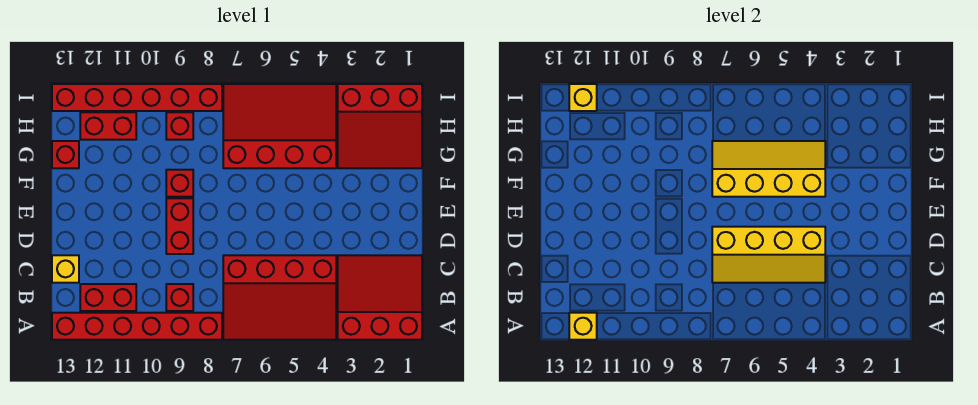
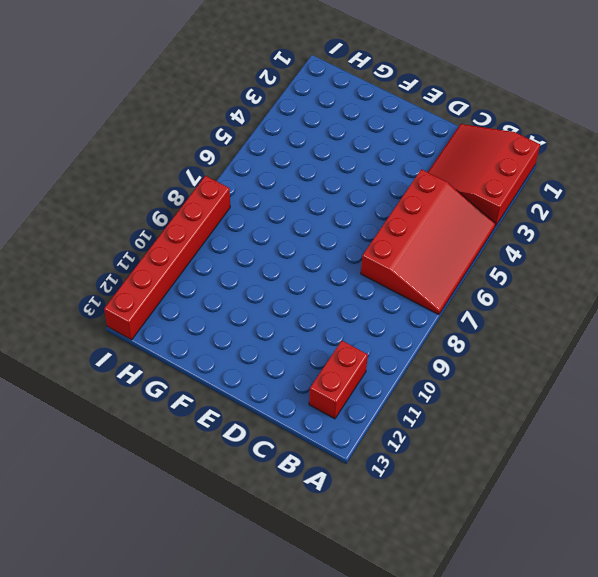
none -> red 1x6 brick [52,313,222,340]
none -> red 1x1 brick [166,284,193,311]
none -> yellow 1x1 brick [52,255,79,283]

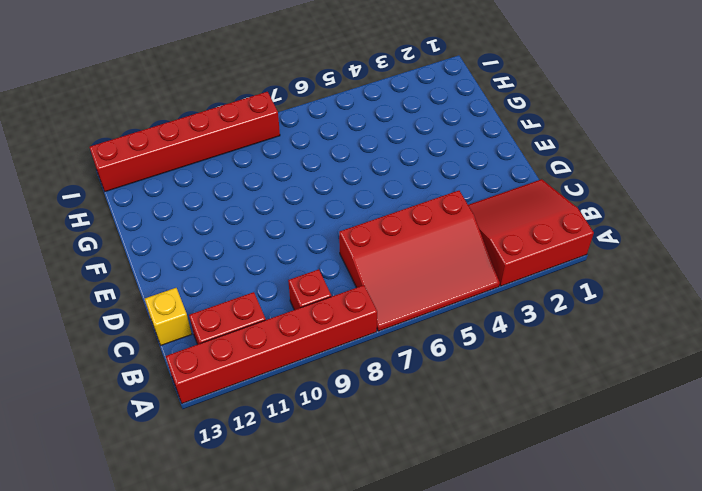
none -> red 1x2 brick [166,198,193,254]
none -> red 1x1 brick [166,170,193,197]
none -> red 3x3 slope [338,84,422,168]

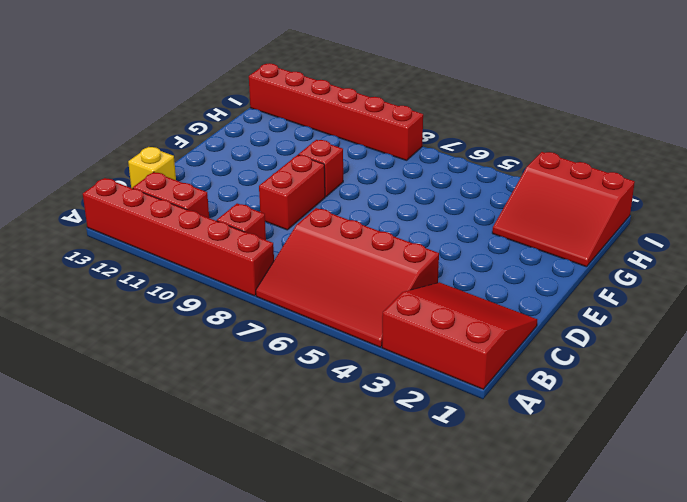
none -> red 3x4 slope [223,84,336,168]
none -> red 1x1 brick [52,141,79,168]
none -> red 1x1 brick [166,112,193,140]

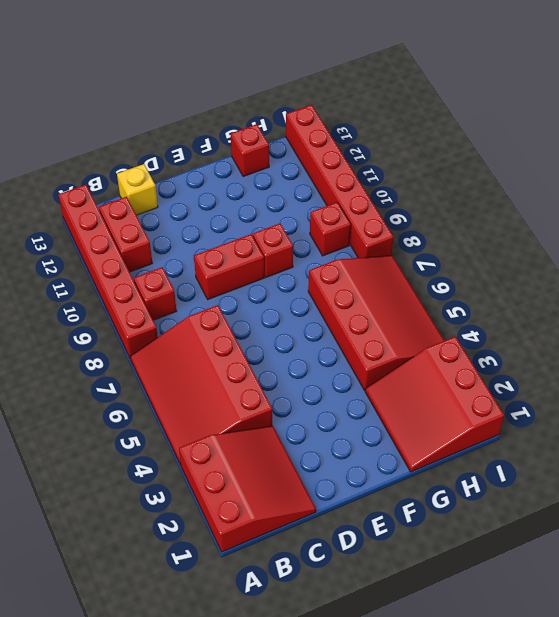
none -> red 1x2 brick [80,112,136,140]
none -> yellow 1x1 brick [569,313,597,340]
none -> yellow 2x4 slope [712,227,825,283]

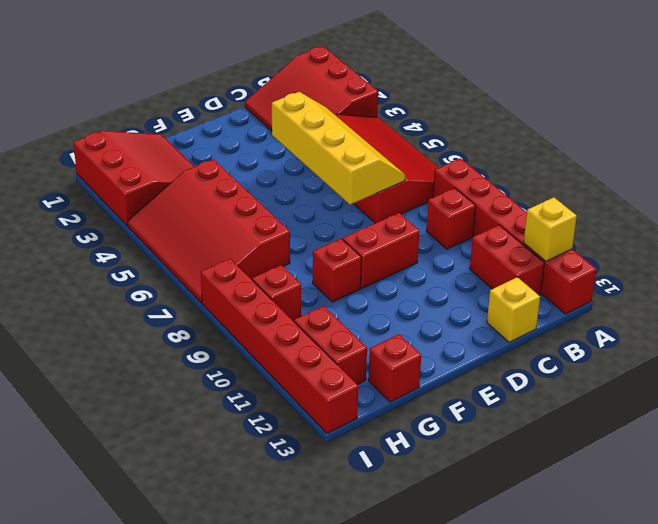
none -> yellow 2x4 slope [712,141,825,197]
none -> yellow 1x1 brick [569,84,597,111]

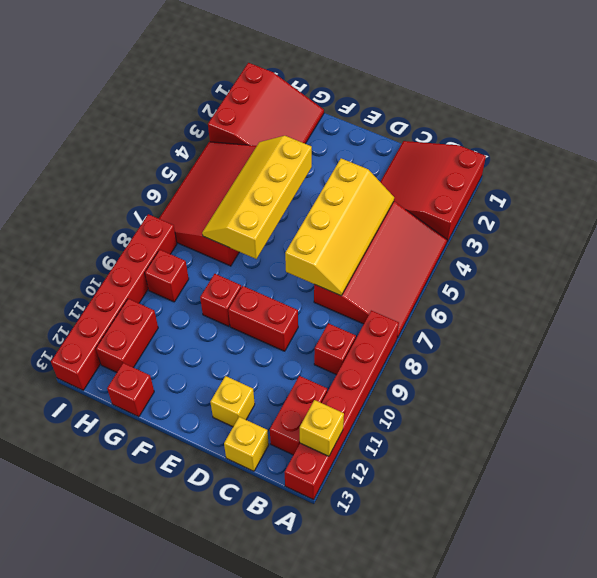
yellow 1x1 brick [210,376,255,427] -> yellow 1x1 brick moved to [569,84,597,111]

